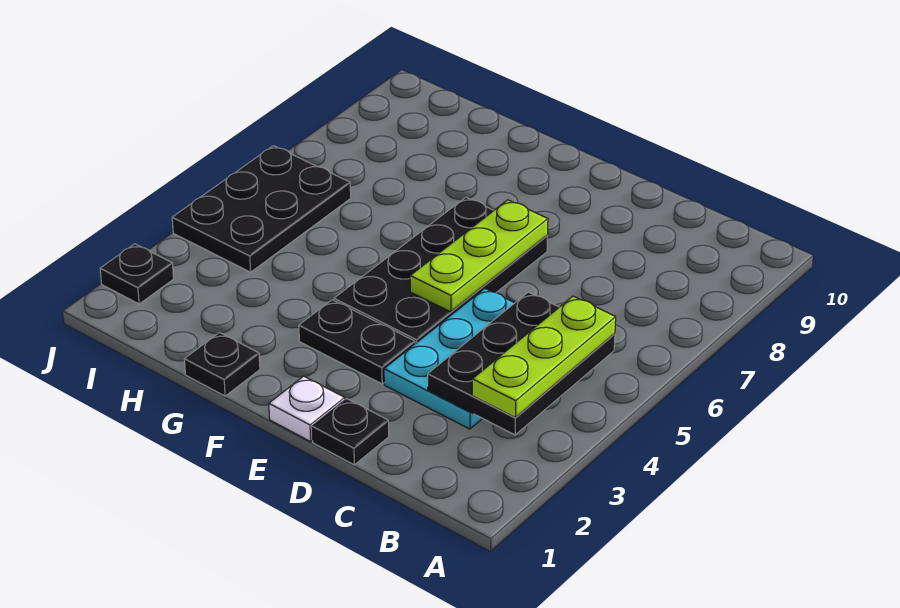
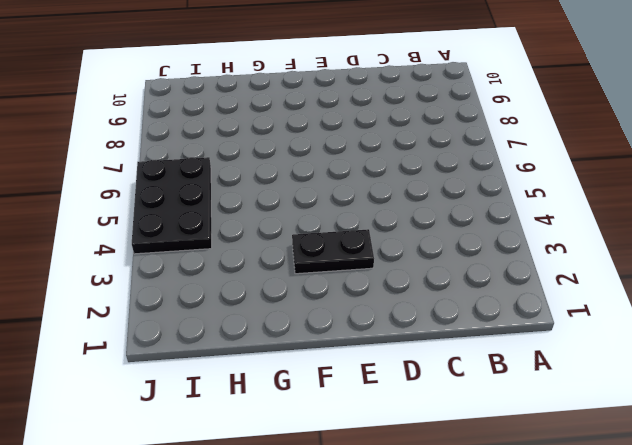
none -> cyan 2x3 plate [384,288,514,429]
none -> black 1x1 plate [312,399,389,465]

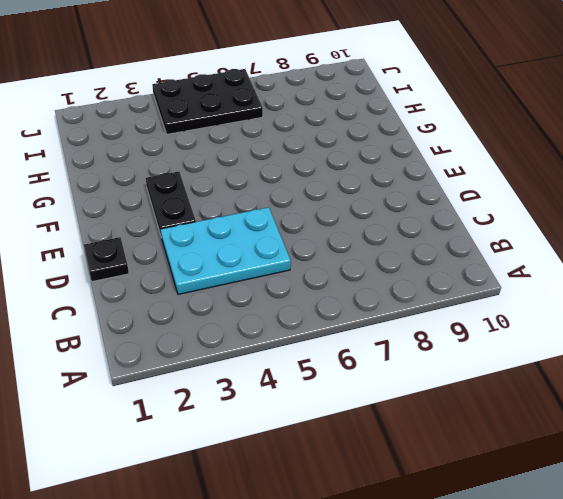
none -> white 1x1 plate [269,376,345,442]
none -> black 2x4 plate [334,197,547,344]

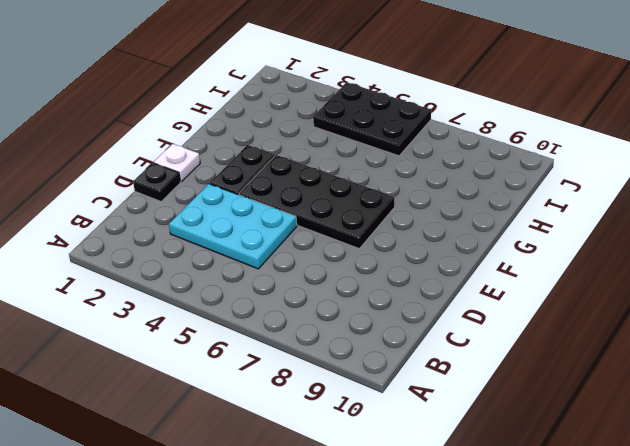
none -> black 1x1 plate [184,333,260,396]
none -> black 1x1 plate [100,244,174,304]

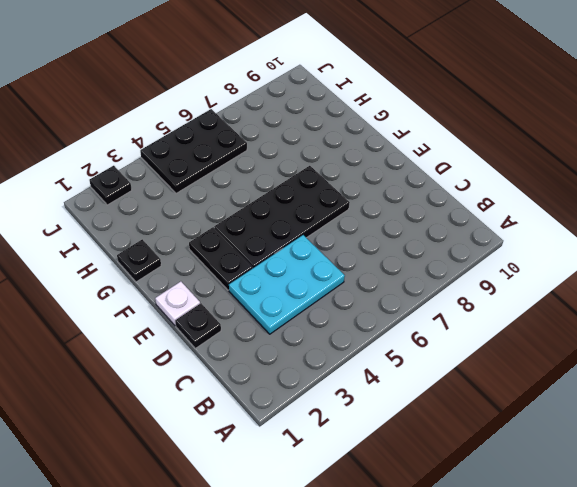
none -> black 2x3 plate [428,292,615,435]
none -> lime 1x3 plate [410,200,548,312]

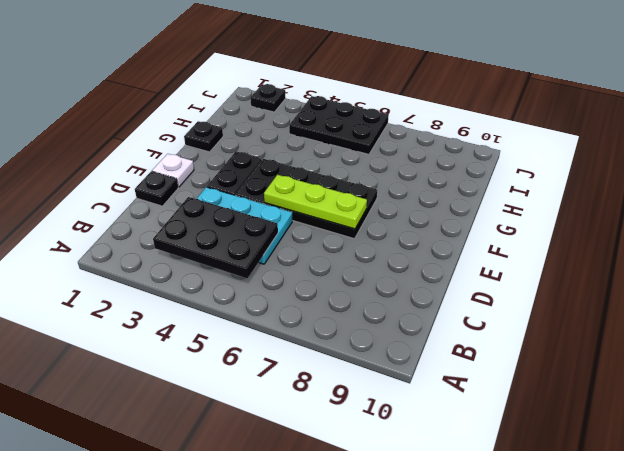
none -> lime 1x3 plate [472,296,616,417]

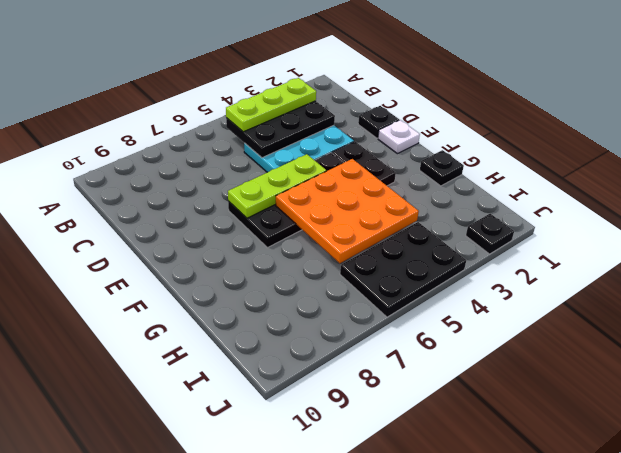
orange 3x3 plate [276,159,419,263] -> none

